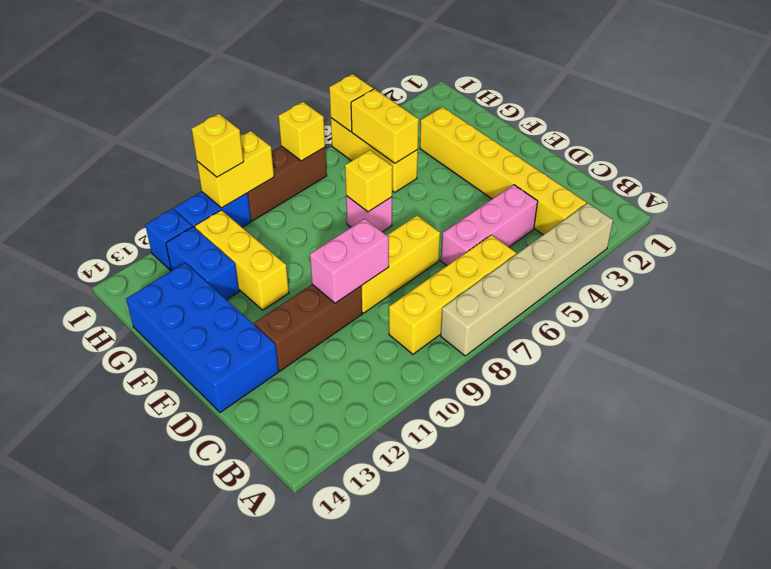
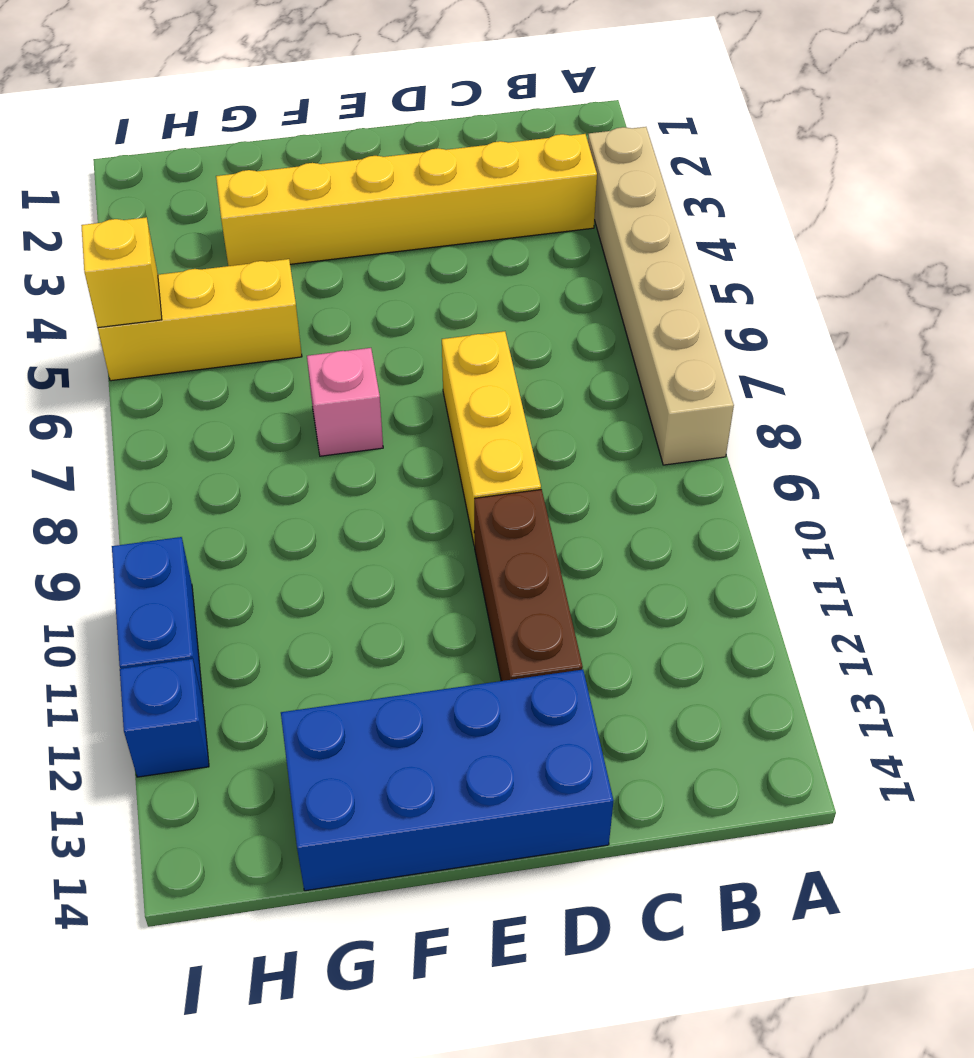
none -> yellow 1x4 brick [389,235,516,354]
none -> pink 1x3 brick [441,185,538,266]
none -> yellow 1x3 brick [195,210,289,310]

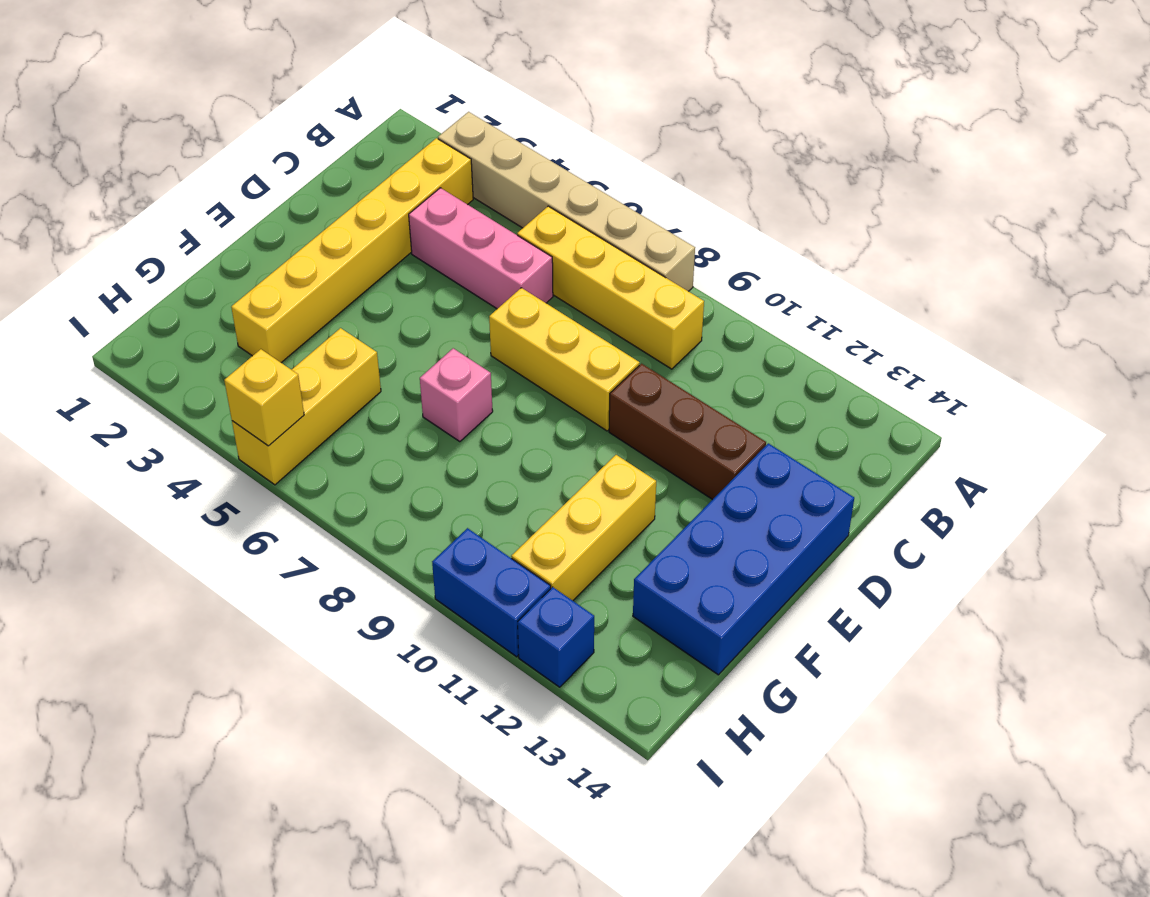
none -> blue 1x2 brick [166,227,239,300]
none -> brown 1x3 brick [248,146,327,221]
none -> pink 1x2 brick [310,219,389,303]

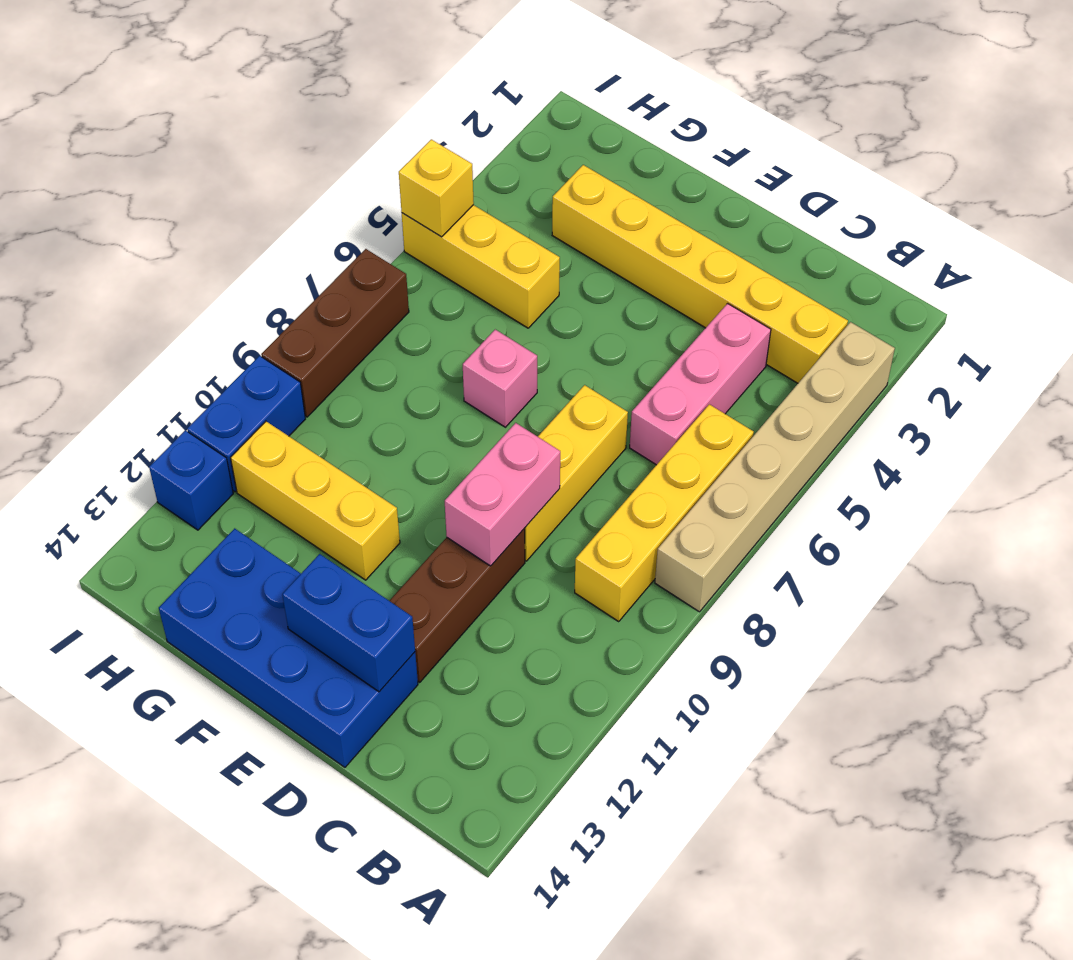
blue 1x2 brick [282,554,415,692] -> blue 1x2 brick moved to [166,227,239,300]
none -> yellow 1x1 brick [345,150,392,212]
none -> yellow 1x2 brick [351,89,419,163]
none -> yellow 1x1 brick [279,102,325,161]

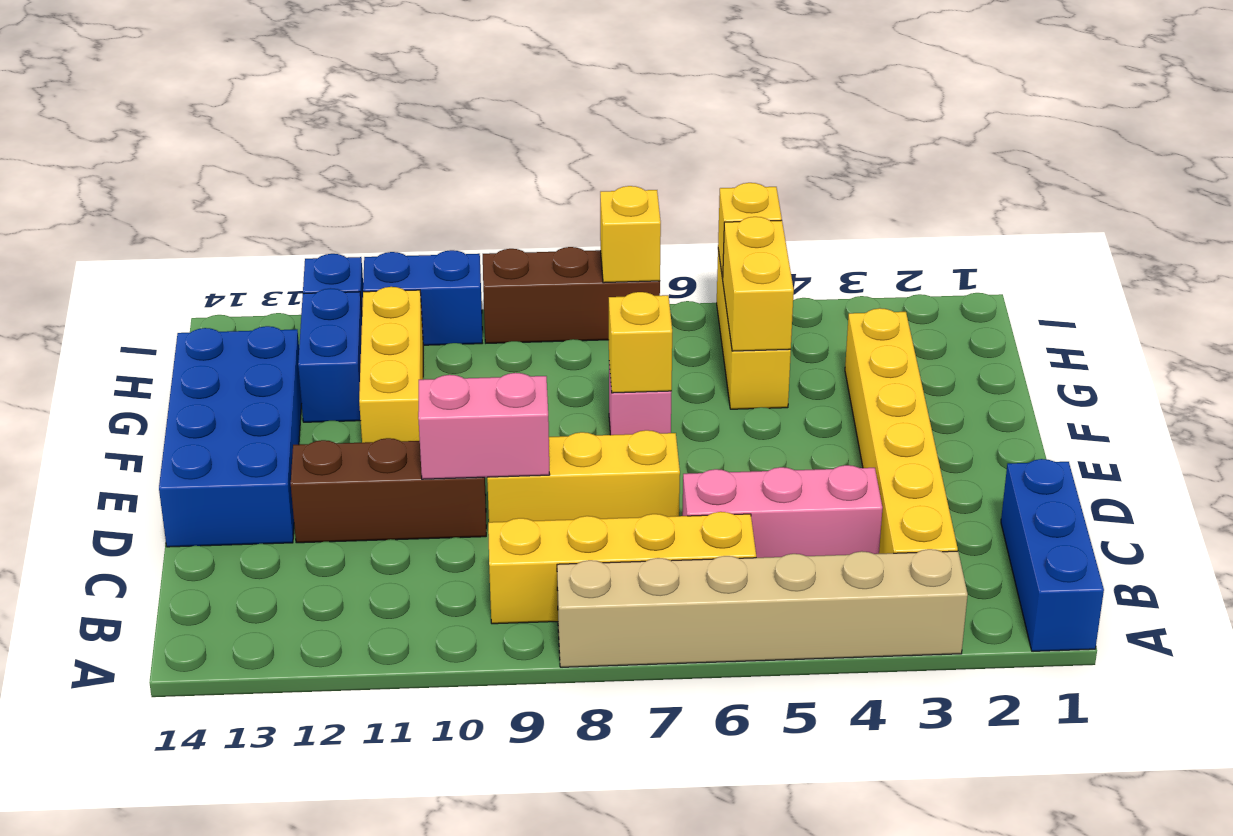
blue 1x3 brick [1001,459,1104,651] -> none
none -> yellow 1x2 brick [197,131,274,208]
none -> yellow 1x1 brick [192,114,244,177]

